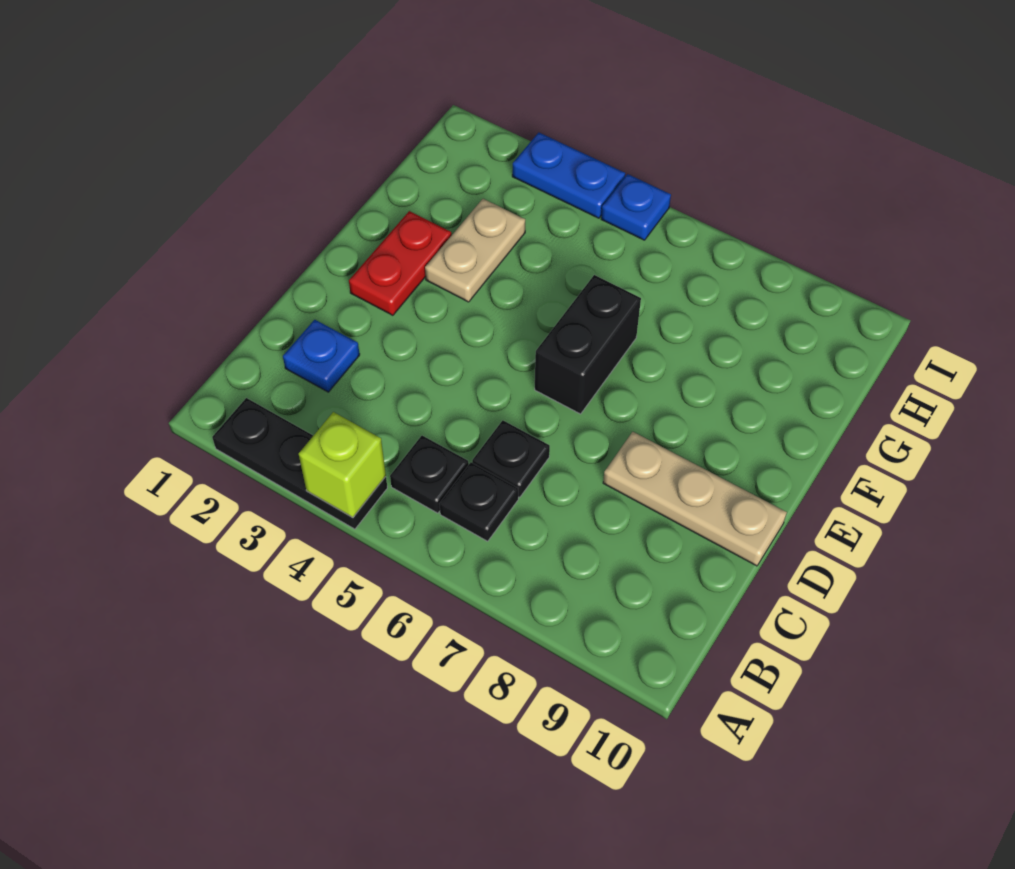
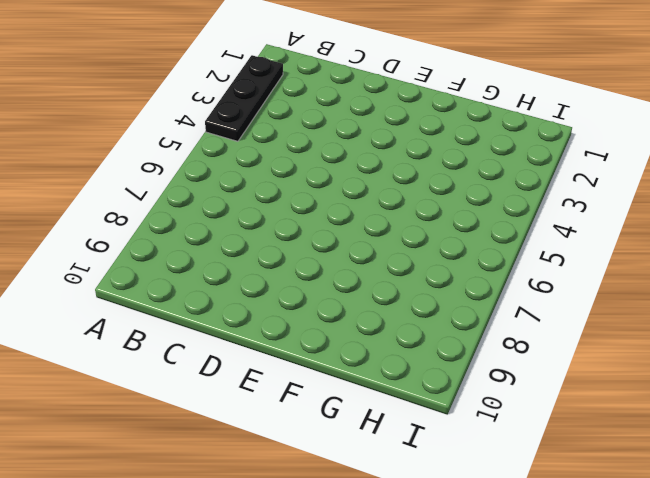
none -> black 1x1 plate [390,436,469,513]
none -> black 1x1 plate [440,462,518,541]
none -> blue 1x1 plate [283,320,360,392]

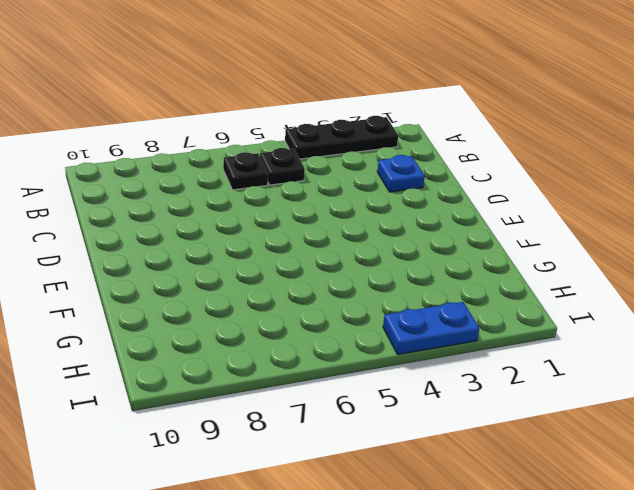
none -> black 1x1 plate [472,420,550,497]
none -> tan 1x3 plate [603,432,787,566]
none -> red 1x2 plate [349,211,452,315]

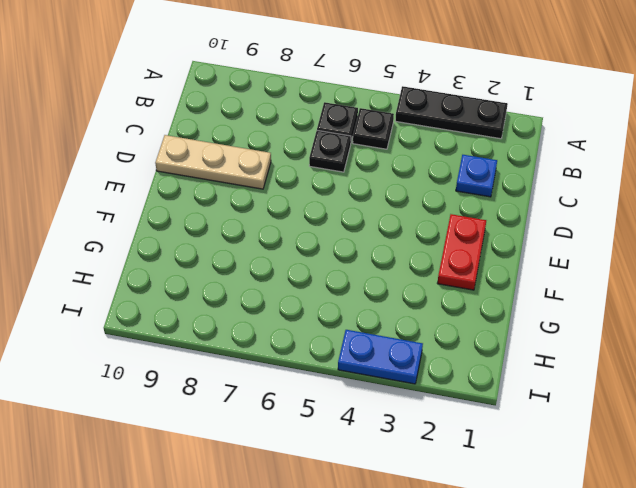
none -> black 1x2 brick [535,275,641,414]
none -> tan 1x2 plate [425,199,525,302]
none -> blue 1x1 plate [601,174,671,240]

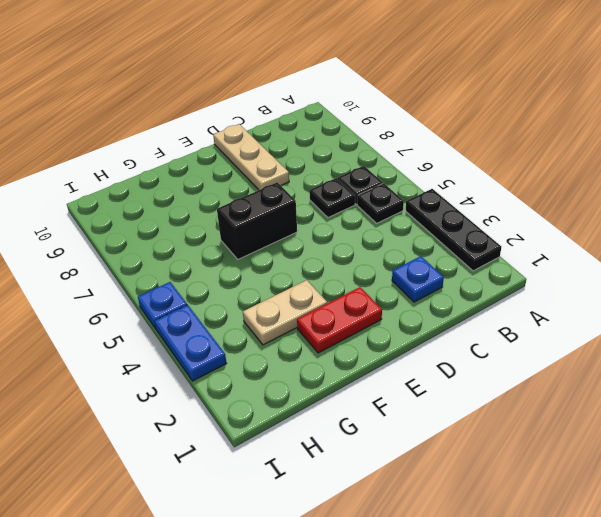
none -> lime 1x1 brick [299,412,386,518]

